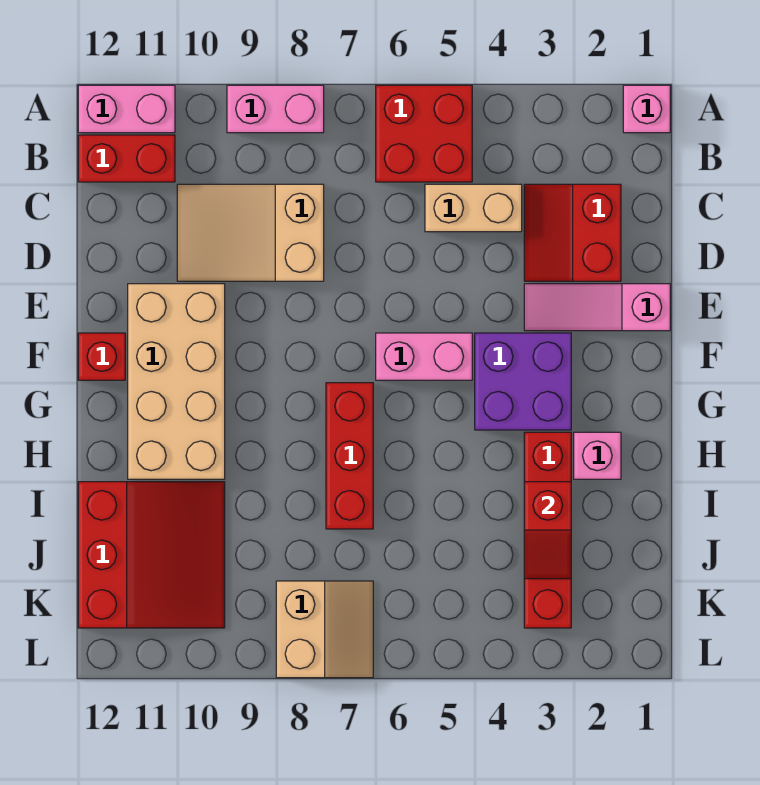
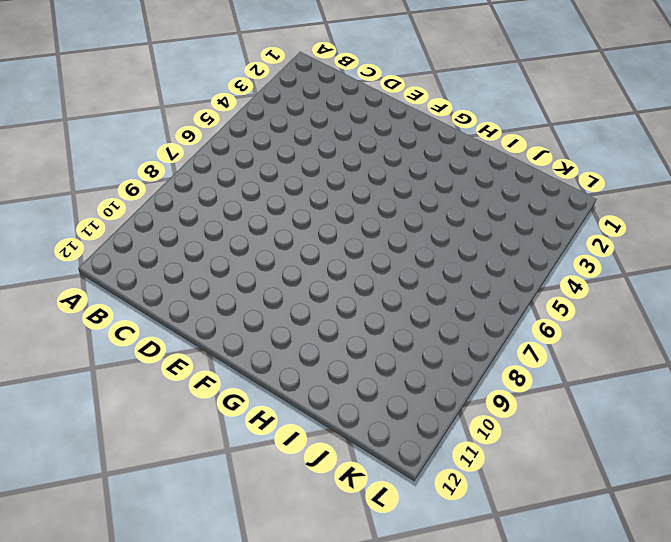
none -> pink 1x1 brick [623,85,670,133]
none -> red 2x2 brick [376,85,472,182]
none -> pink 1x2 brick [227,85,324,133]

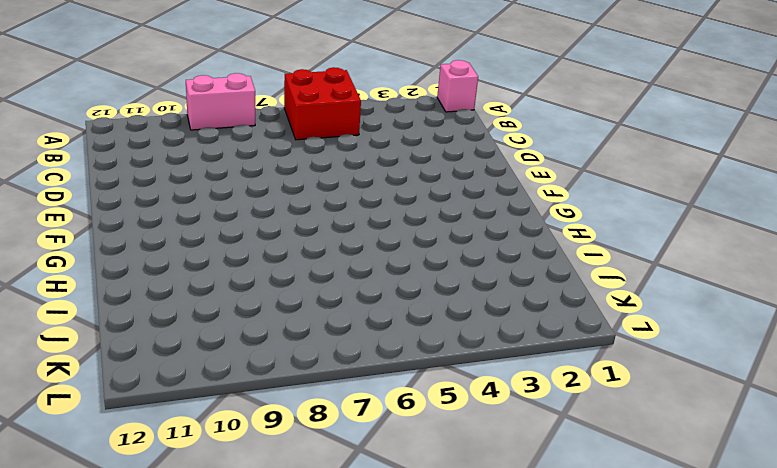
none -> pink 1x2 brick [78,85,175,133]
none -> red 1x2 brick [78,135,175,182]
none -> red 2x2 slope [524,184,621,281]

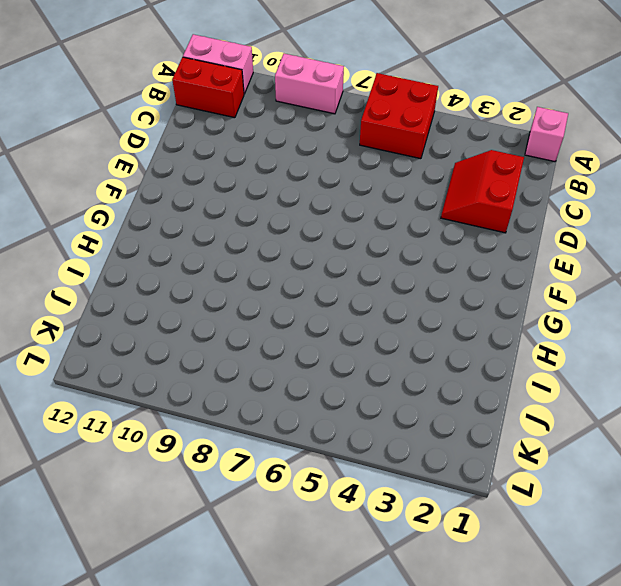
none -> tan 1x2 brick [425,184,522,232]
none -> tan 2x3 slope [177,184,324,281]
none -> pink 1x3 slope [524,284,670,331]

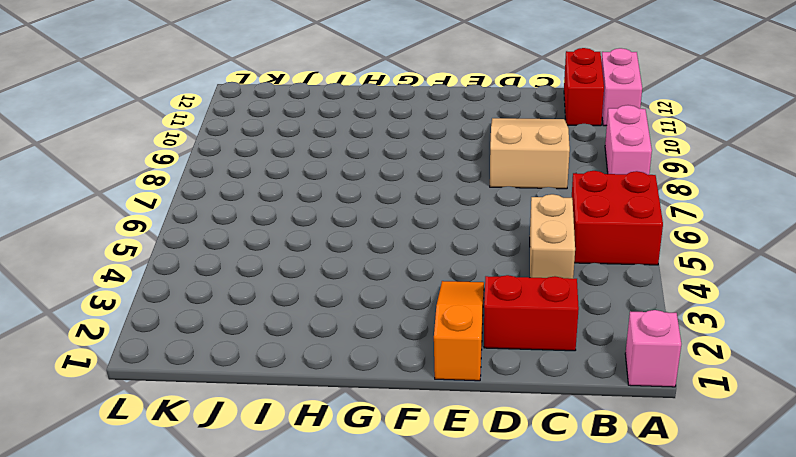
orange 1x3 slope [434,281,484,381] -> pink 1x3 slope [524,284,670,331]
none -> tan 2x4 brick [128,284,225,479]
none -> purple 2x2 brick [475,333,571,430]
none -> pink 1x2 brick [376,333,472,380]

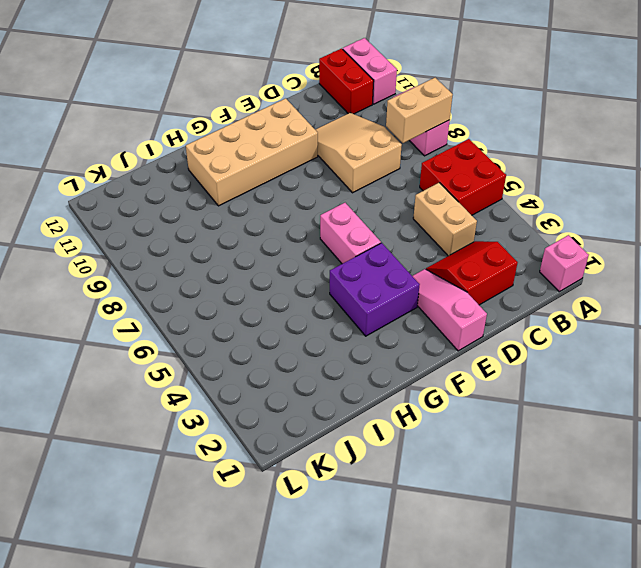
tan 1x2 brick [386,78,453,143] -> none
none -> red 1x1 brick [78,333,125,380]
none -> red 1x3 brick [326,383,373,529]
none -> pink 1x1 brick [574,432,621,479]

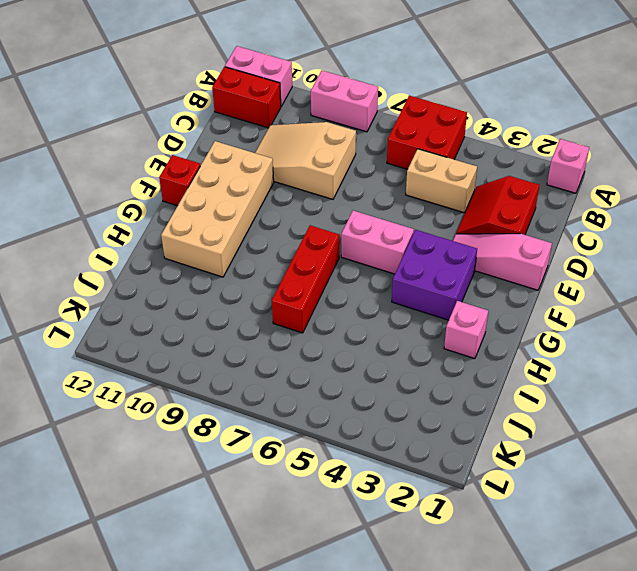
none -> red 1x4 brick [524,432,571,628]
none -> red 3x3 slope [78,482,225,628]
none -> tan 2x2 slope [276,581,373,678]

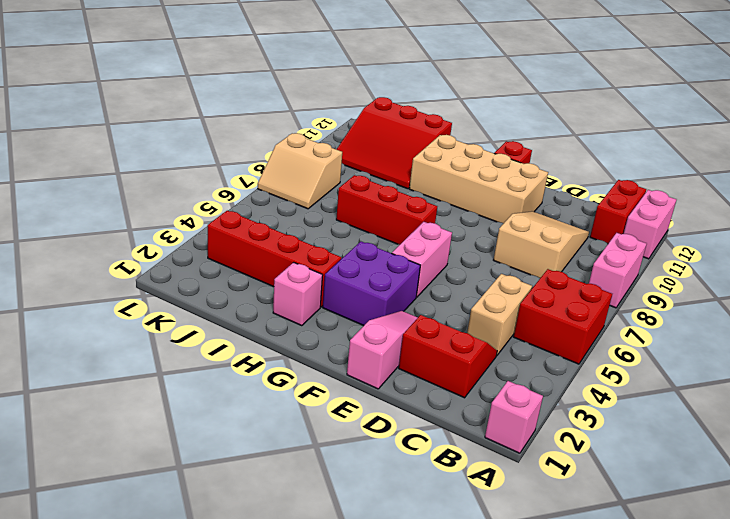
none -> red 1x2 slope [524,482,571,579]

